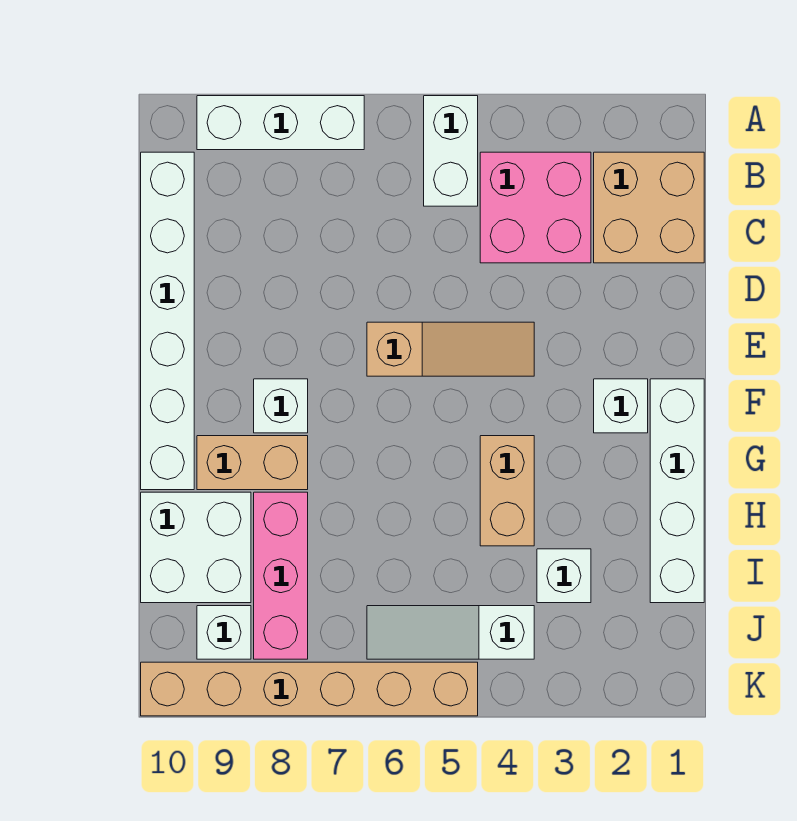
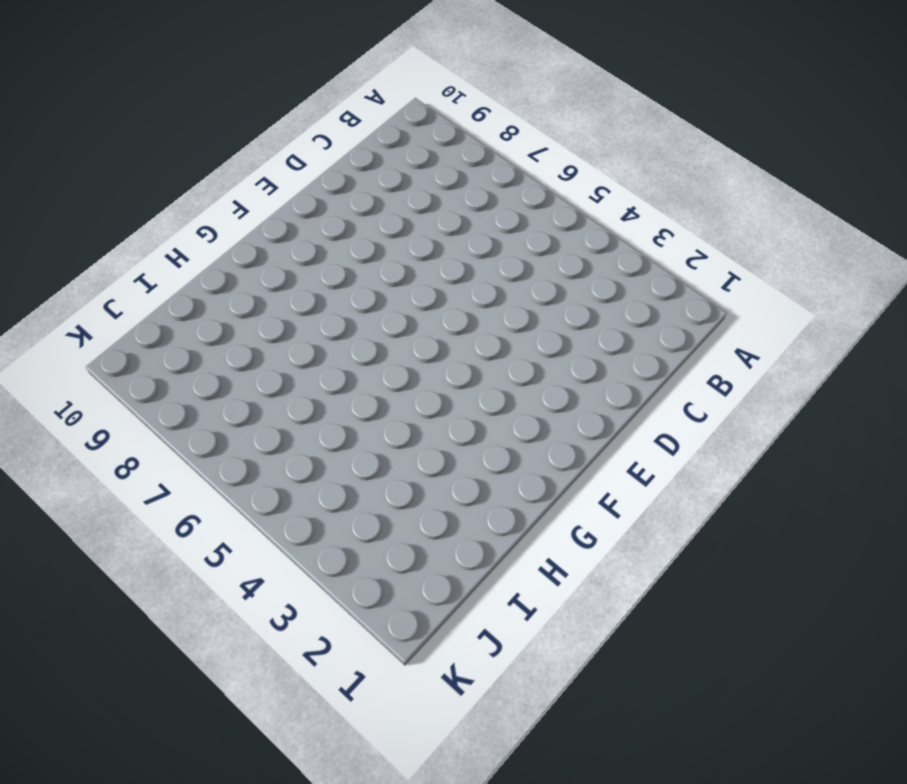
none -> white 1x2 brick [424,96,478,206]
none -> white 1x3 brick [197,96,364,150]
none -> tan 2x2 brick [594,152,704,263]

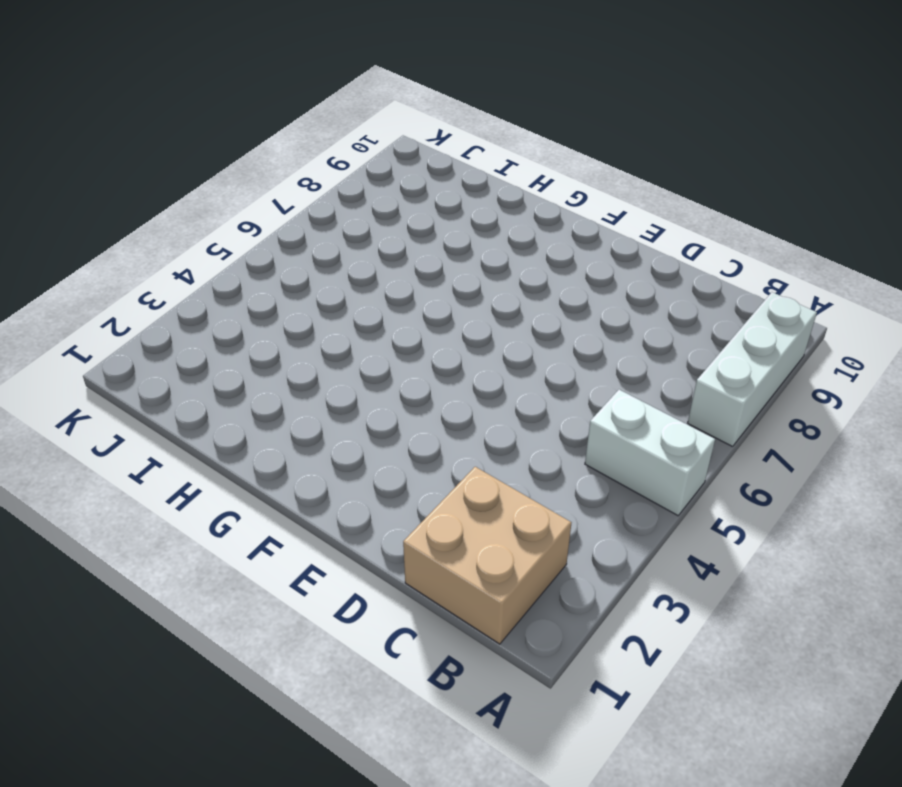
none -> pink 2x2 brick [480,152,591,263]
none -> white 1x6 brick [141,152,194,490]
none -> tan 1x3 slope [367,322,534,376]

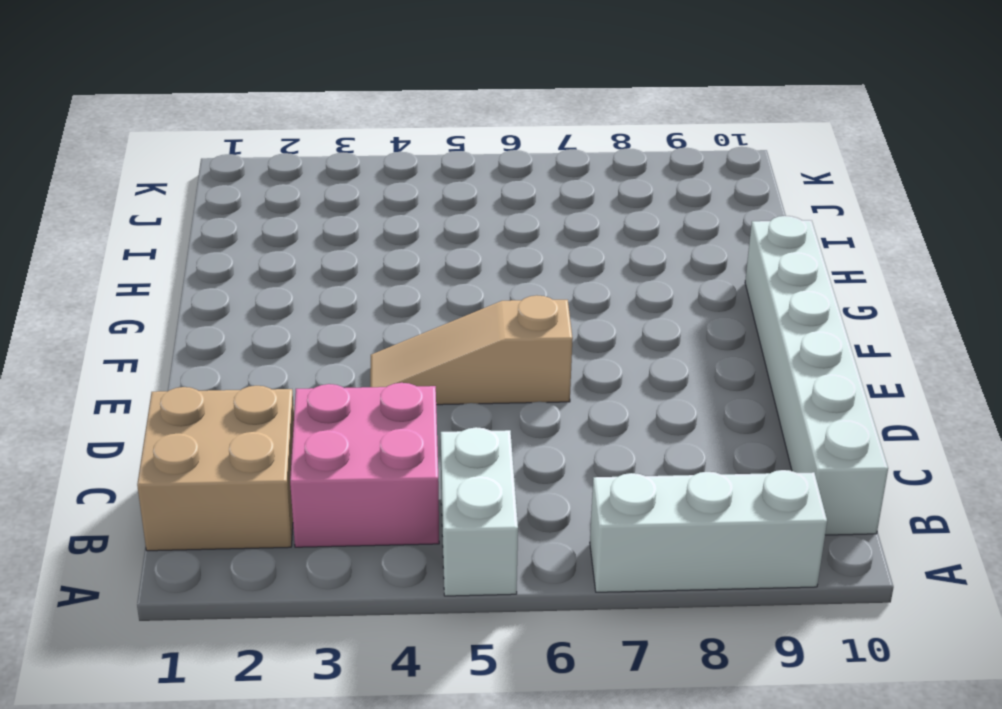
none -> white 1x4 brick [650,379,704,603]
none -> white 1x1 brick [594,379,648,433]
none -> white 1x1 brick [254,379,308,433]

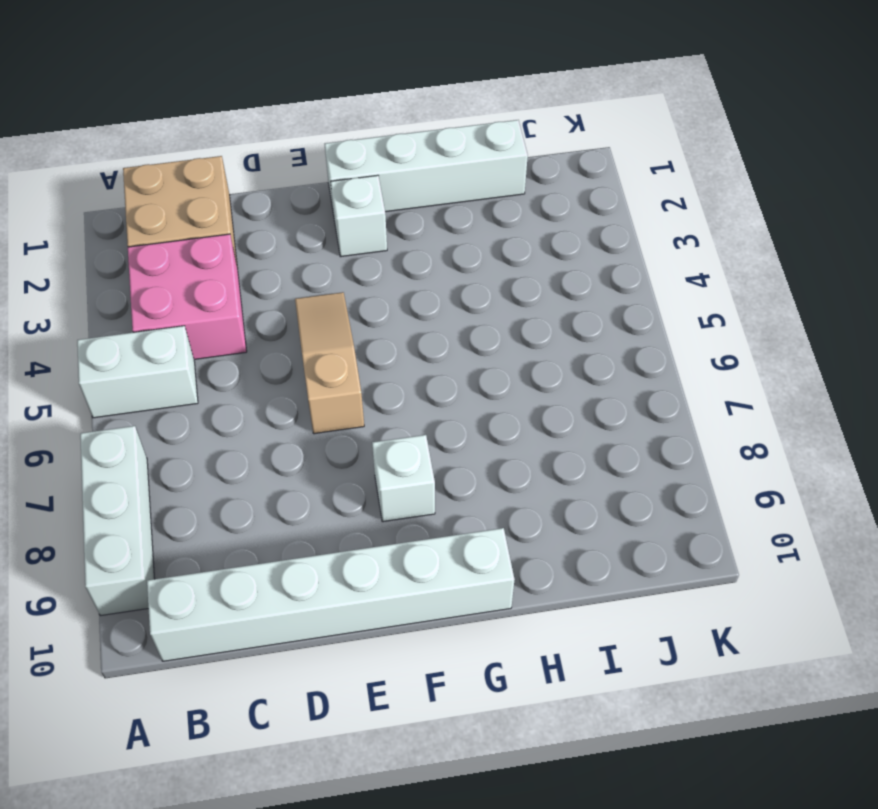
none -> tan 1x2 brick [480,436,534,546]
none -> tan 1x2 brick [197,436,308,490]
none -> pink 1x3 brick [254,492,308,659]

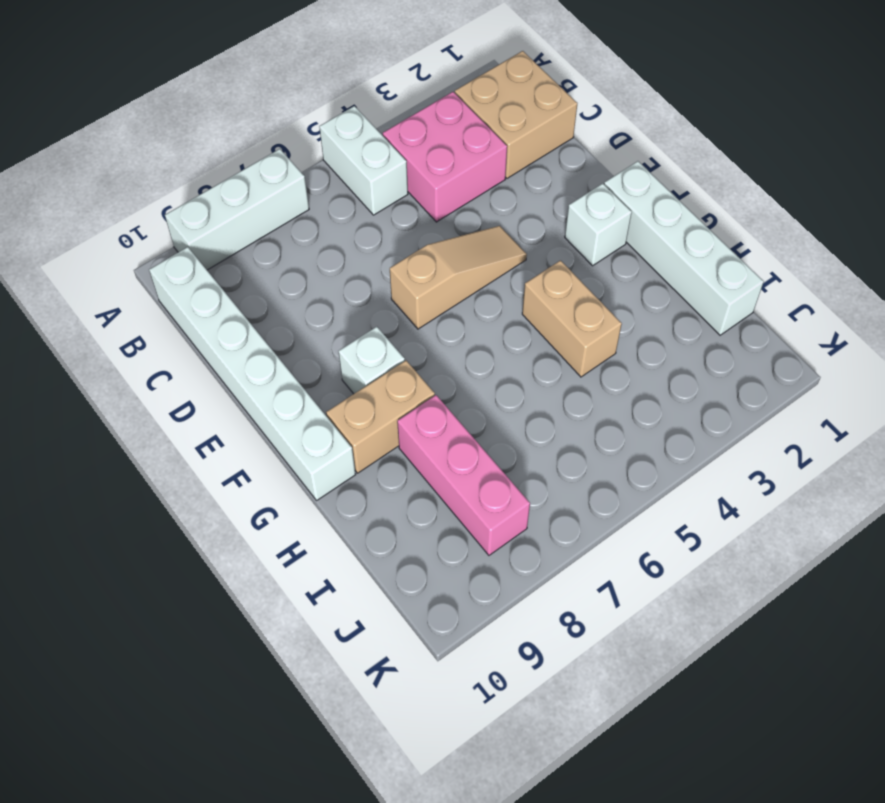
none -> white 2x2 brick [141,492,251,603]
none -> white 1x1 brick [537,549,591,603]
none -> white 1x3 slope [367,606,534,659]

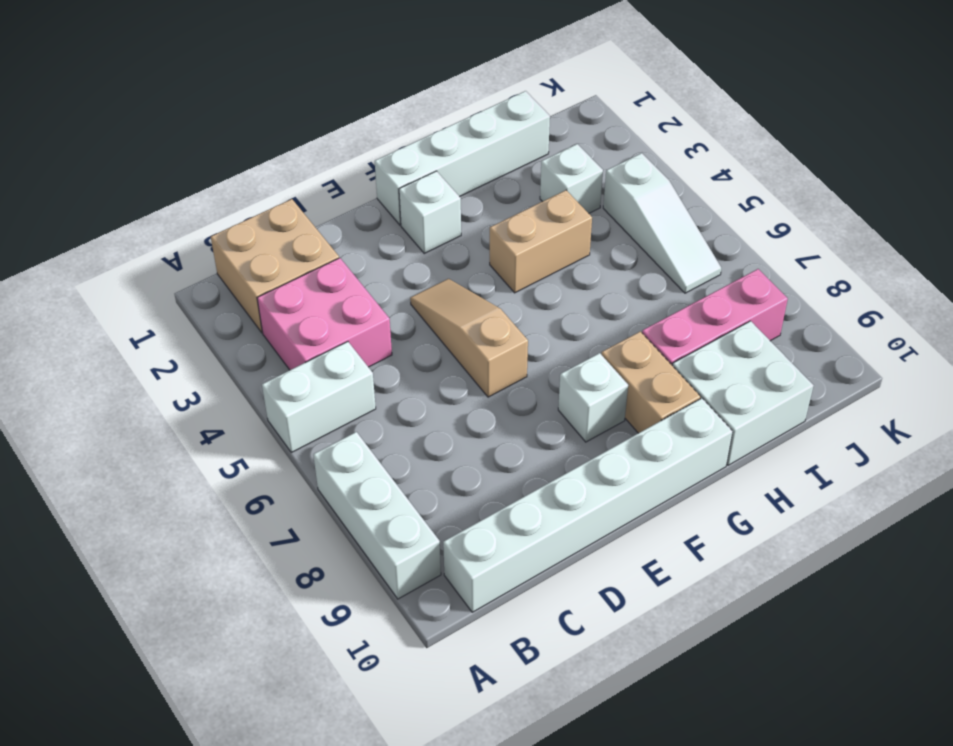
none -> white 1x1 brick [197,606,251,659]
none -> tan 1x6 brick [141,662,478,716]

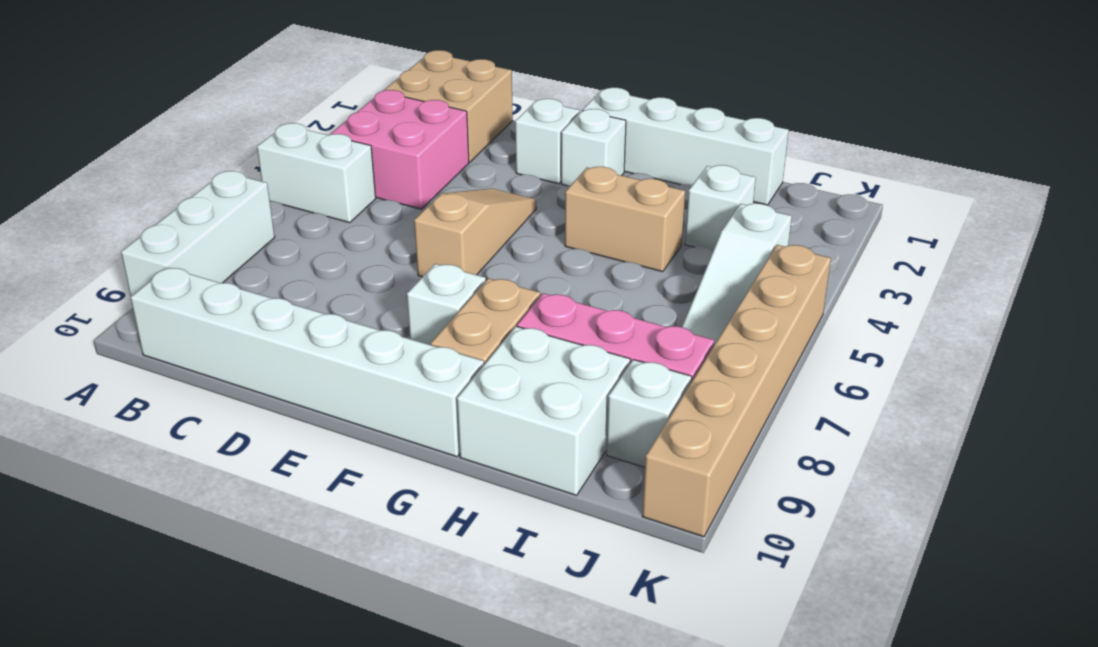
white 1x1 brick [515,99,580,184] -> none

